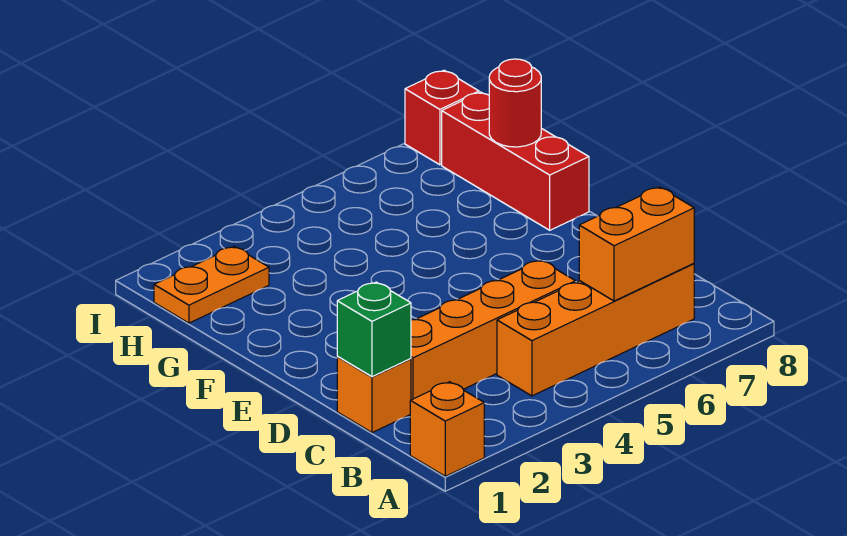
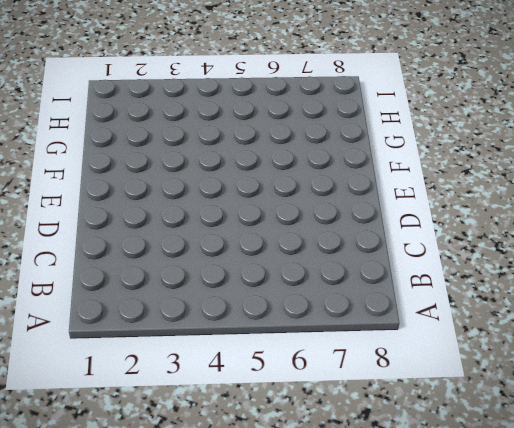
none -> orange 1x1 brick [410,382,484,476]
none -> orange 1x4 brick [497,263,694,396]

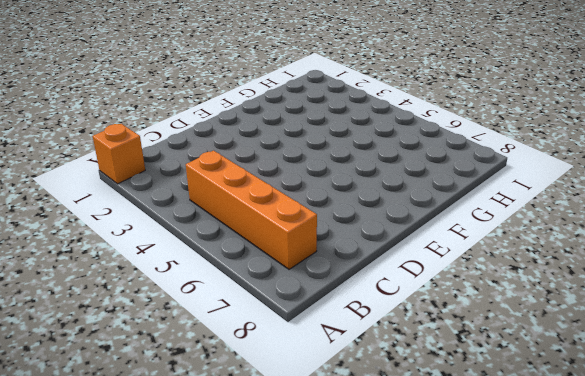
none -> orange 1x1 brick [337,356,411,433]
none -> orange 1x4 brick [411,260,575,400]

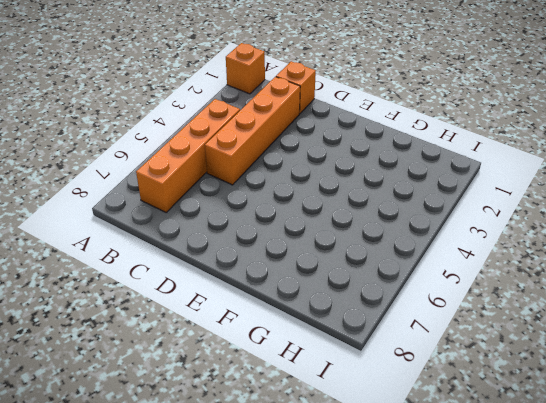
none -> red 1x3 brick [442,92,589,230]
none -> orange 1x2 plate [154,247,269,323]

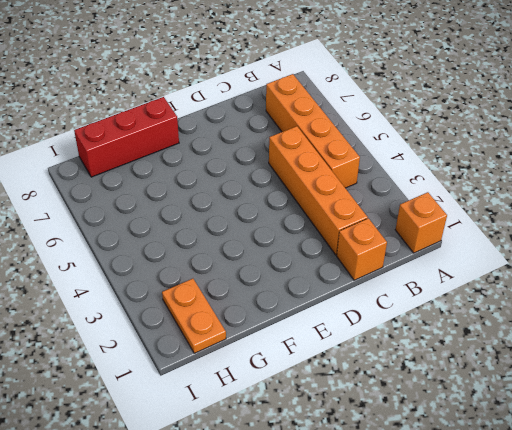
none -> red 1x1 brick [405,70,479,165]
none -> orange 1x2 brick [579,187,694,301]

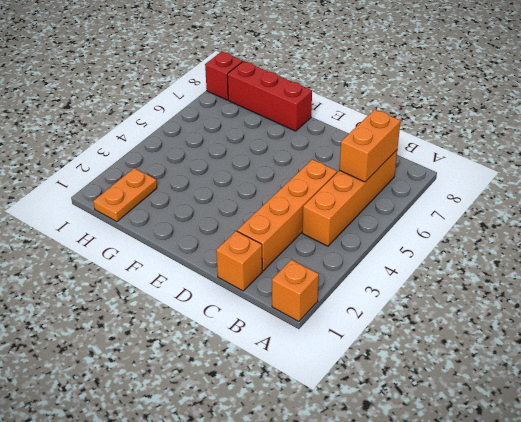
none -> green 1x1 brick [337,282,411,377]
none -> red 1x1 round brick [489,59,541,147]

